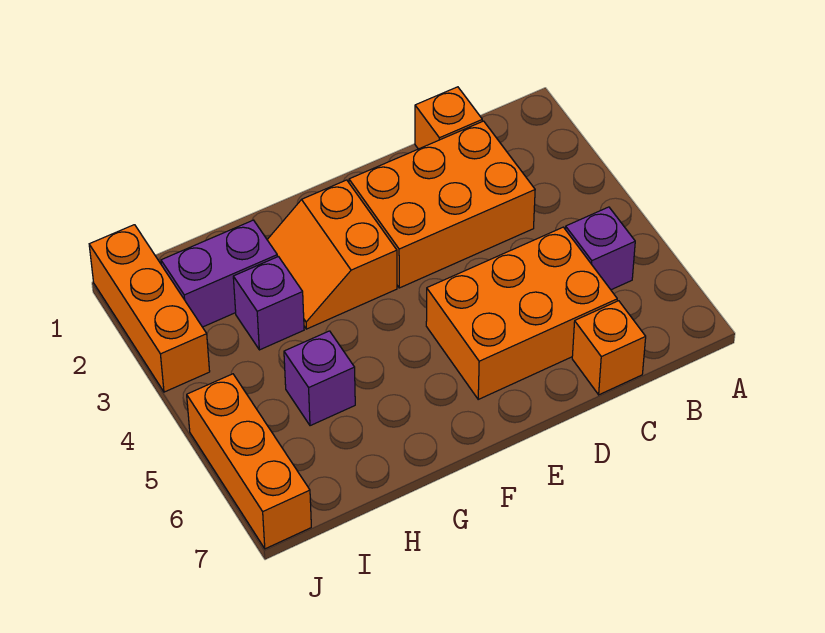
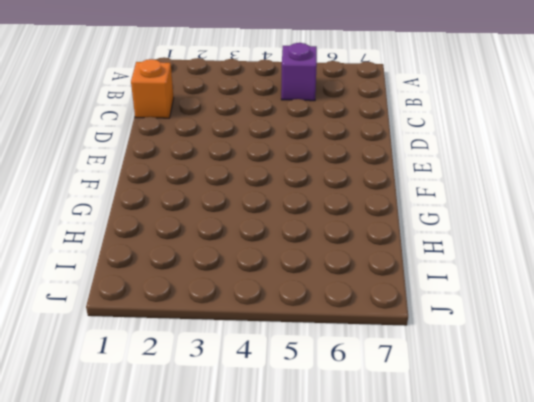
none -> orange 2x3 brick [349,121,535,288]
none -> orange 2x3 brick [426,227,617,399]

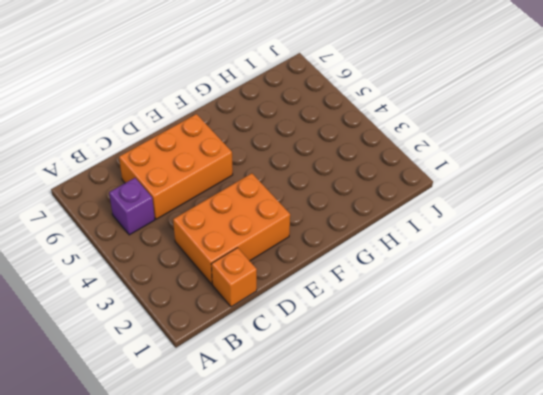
none -> orange 1x1 brick [572,301,646,395]
none -> orange 2x2 slope [267,180,397,329]

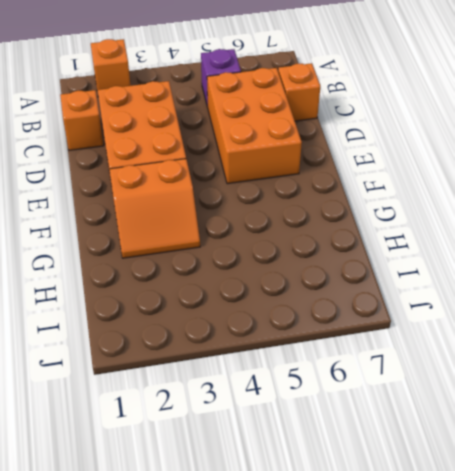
orange 1x1 brick [91,39,131,92] -> none
none -> purple 1x2 brick [161,220,277,327]
none -> purple 1x1 brick [233,257,304,350]

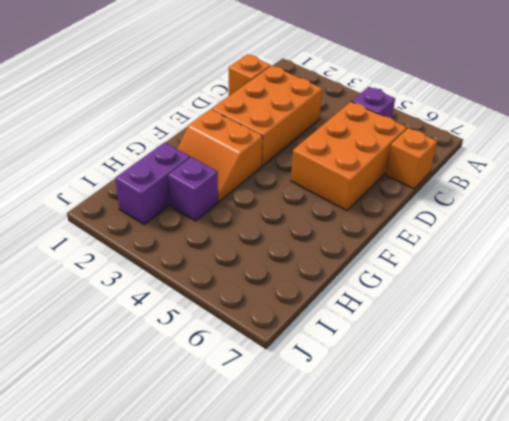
none -> purple 1x1 brick [284,331,355,426]
none -> orange 1x3 brick [89,225,210,392]

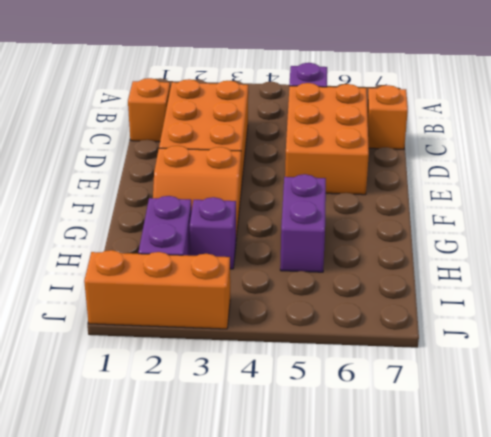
purple 1x2 brick [280,174,326,272] -> purple 1x1 brick [284,331,355,426]
none -> orange 1x3 brick [187,374,311,549]

